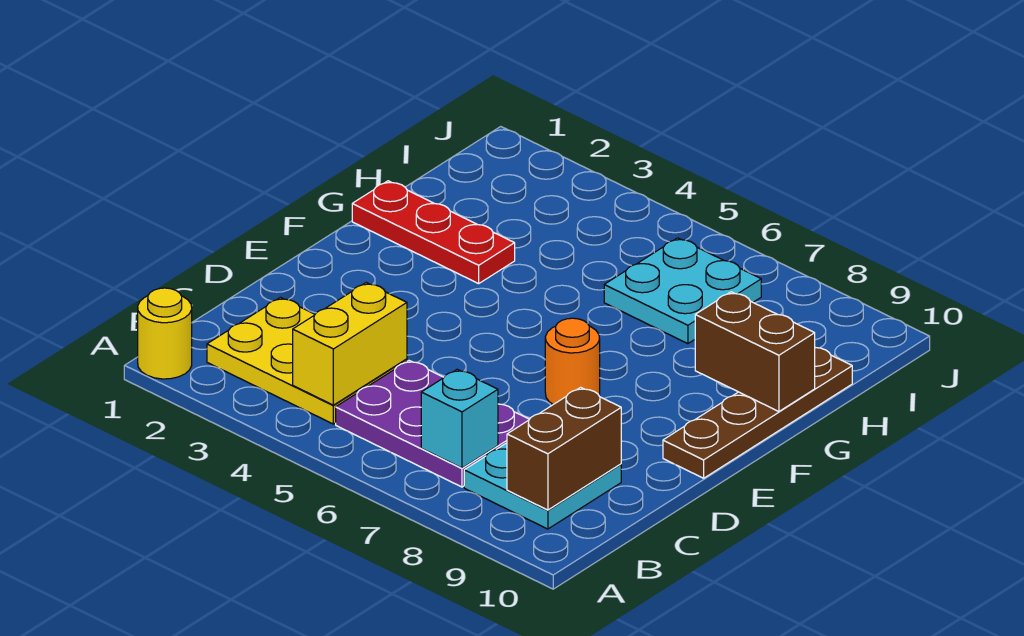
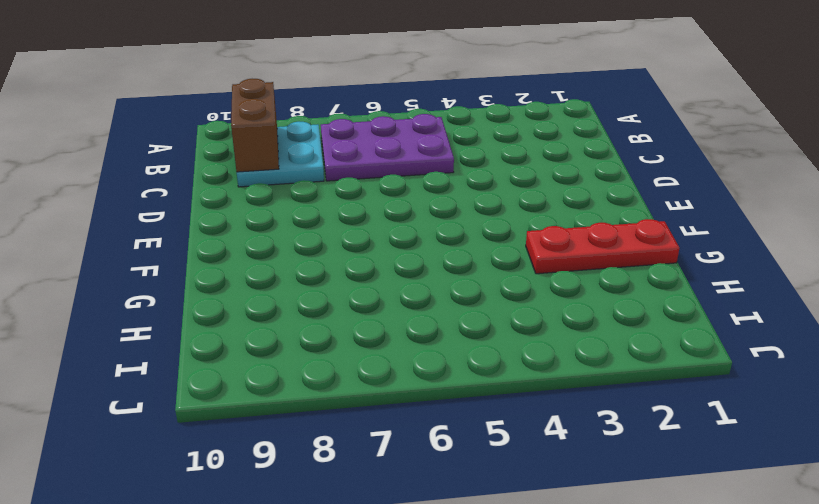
none -> yellow 1x1 round brick [138,288,192,379]
none -> yellow 2x3 plate [207,297,407,424]
none -> orange 1x1 round brick [545,318,600,404]

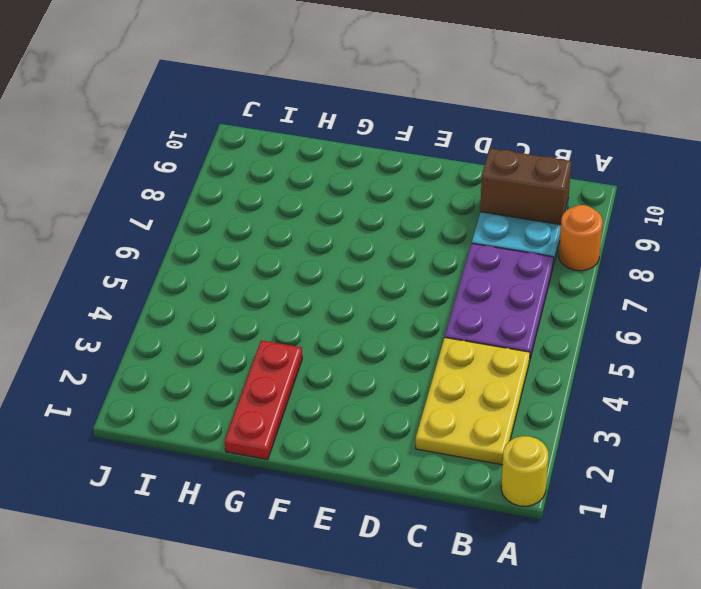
orange 1x1 round brick [559,205,603,271] -> orange 1x1 round brick moved to [545,318,600,404]
none -> brown 1x4 plate [663,348,852,478]
none -> cyan 2x2 plate [604,238,761,344]
none -> yellow 1x2 brick [293,283,407,405]

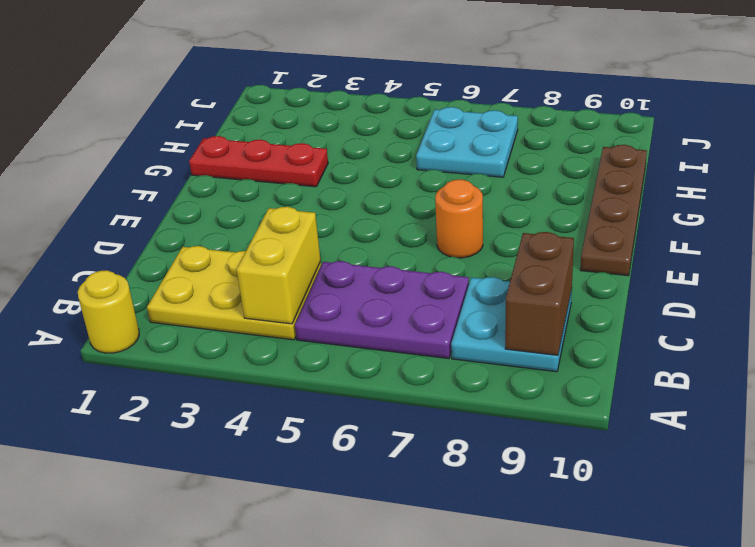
none -> cyan 1x1 brick [421,369,498,468]
none -> brown 1x2 brick [695,292,815,411]

